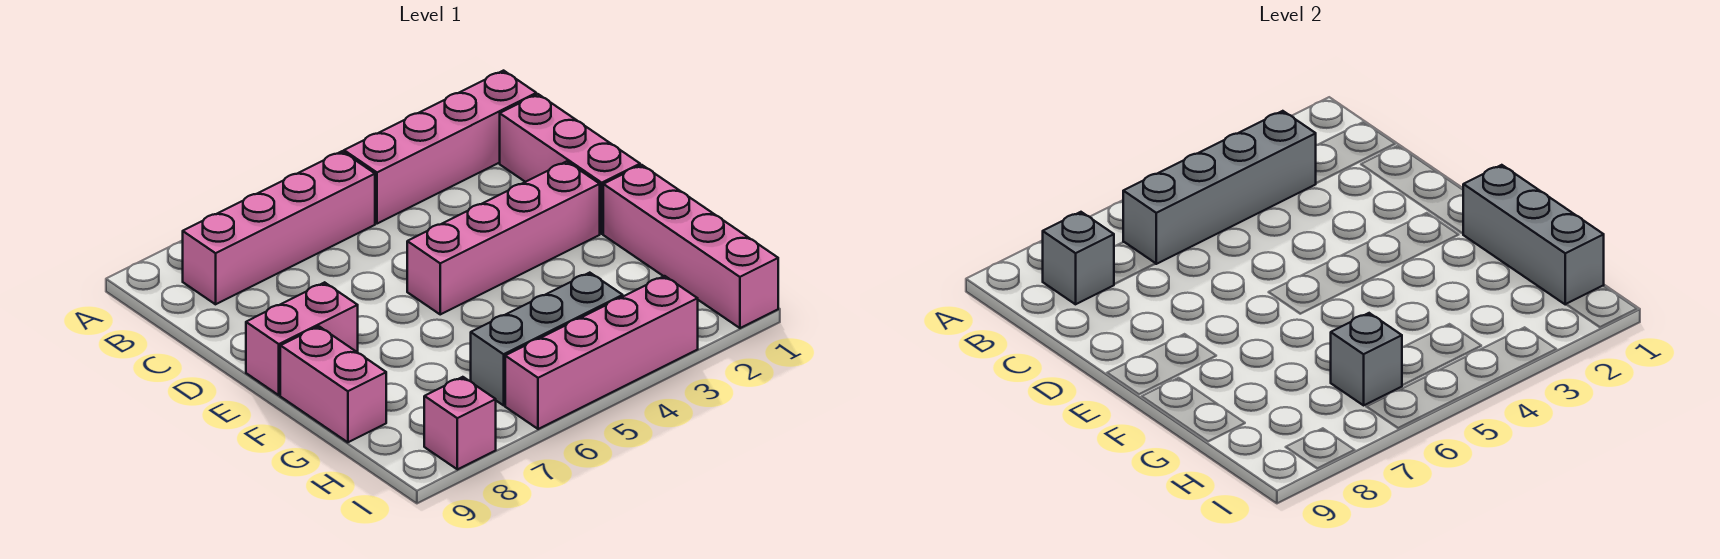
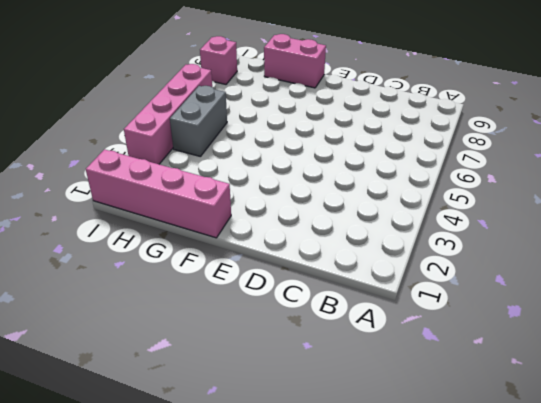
grey 1x2 brick [170,86,227,157] -> grey 1x3 brick [471,273,623,405]
none -> pink 1x4 brick [344,71,536,224]
none -> pink 1x4 brick [183,151,375,304]
none -> pink 1x3 brick [500,94,640,234]

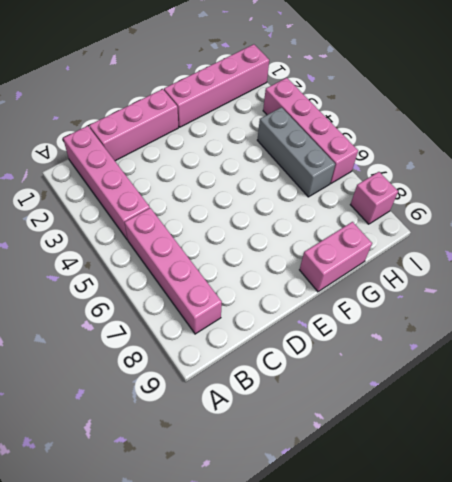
none -> pink 1x4 brick [407,161,600,314]
none -> pink 1x2 brick [246,282,358,395]
none -> grey 1x4 brick [1123,111,1316,264]

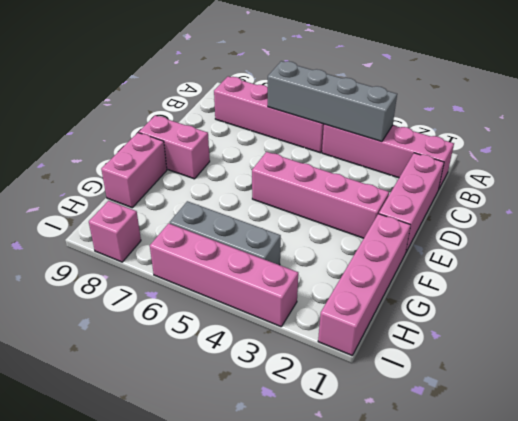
none -> grey 1x1 brick [1043,212,1114,304]
none -> grey 1x3 brick [1463,165,1604,304]
none -> grey 1x1 brick [1331,313,1402,405]

